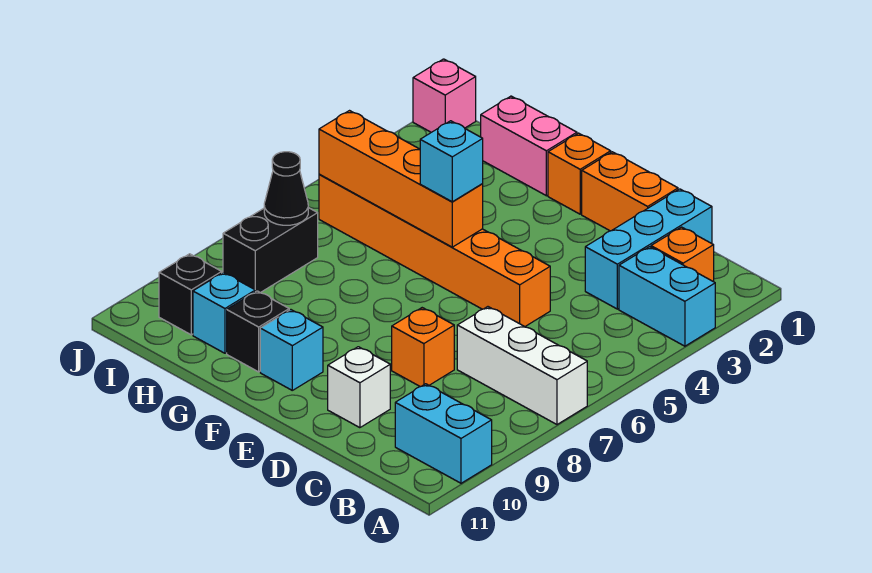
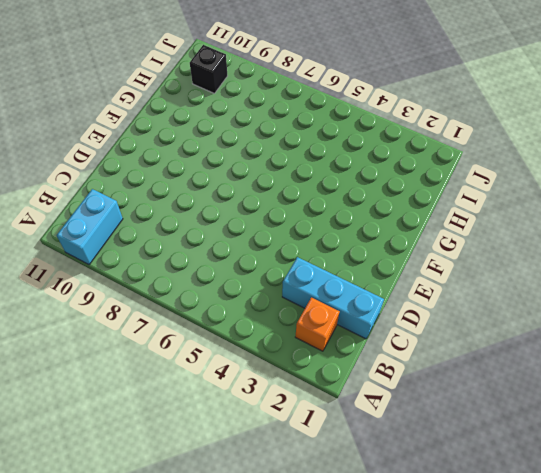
none -> cyan 1x2 brick [619,247,715,346]
none -> white 1x3 brick [457,307,587,424]
none -> orange 1x2 brick [582,152,678,231]

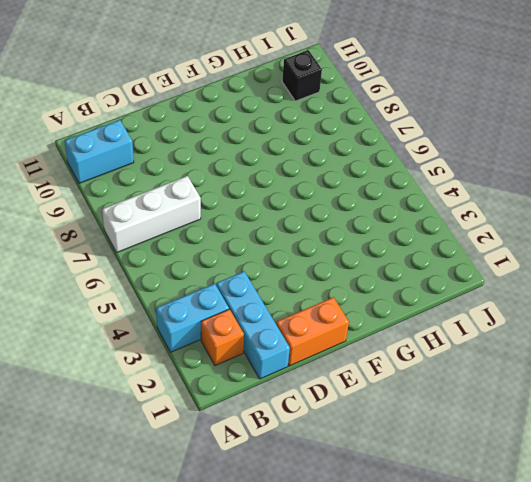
none -> orange 1x6 brick [319,174,550,327]
none -> orange 1x1 brick [392,308,454,387]
none -> white 1x1 brick [328,347,390,428]

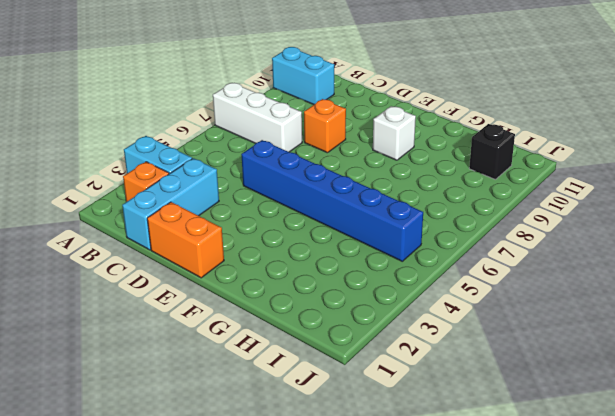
blue 1x6 brick [241,140,423,261] -> orange 1x6 brick [319,174,550,327]
white 1x1 brick [373,106,416,160] -> white 1x1 brick moved to [328,347,390,428]
none -> orange 1x1 brick [548,133,611,214]
none -> cyan 1x1 brick [260,310,323,390]
none -> pink 1x2 brick [481,96,577,196]

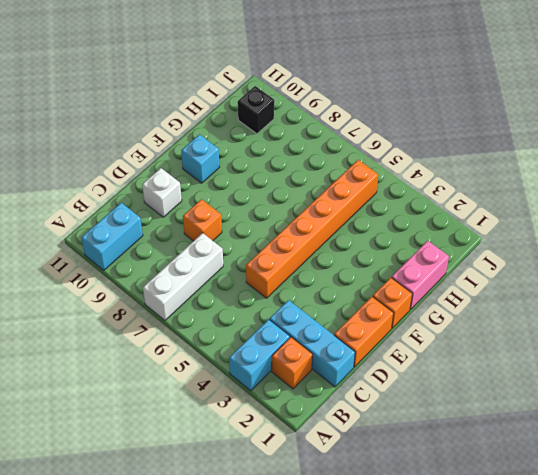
none -> black 1x1 brick [227,291,289,372]
none -> cyan 1x1 brick [193,272,255,353]
none -> black 1x2 brick [223,208,318,293]

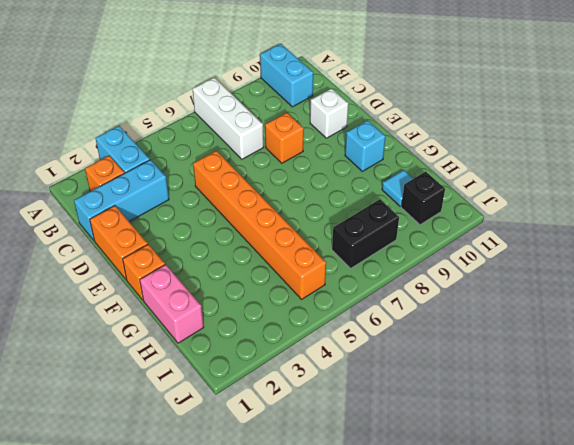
cyan 1x1 tile [382,170,414,206] -> cyan 1x1 brick [193,272,255,353]
none -> black 1x1 brick [227,291,289,372]
none -> pink 1x1 brick [413,59,476,132]
none -> orange 1x4 brick [319,111,483,247]

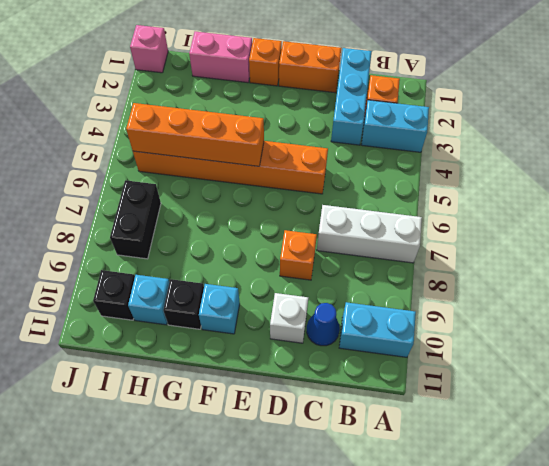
blue 1x1 cone [307,303,340,346] -> none
none -> black 1x1 cone [264,152,308,225]
none -> cyan 1x1 brick [420,121,483,202]

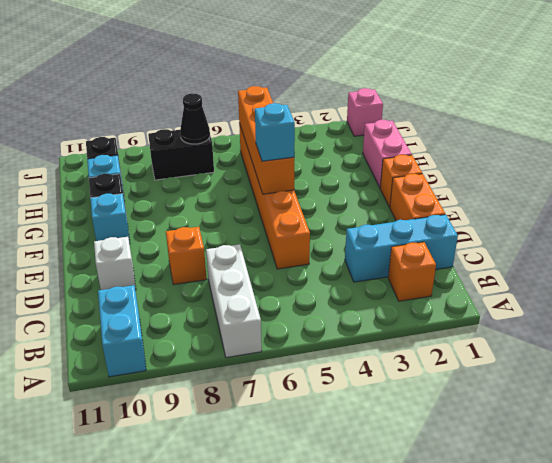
none -> cyan 1x2 brick [619,247,715,346]

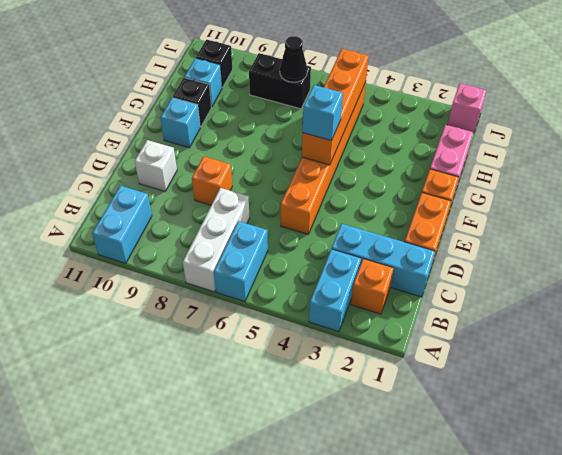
cyan 1x2 brick [214,221,268,302] -> none

